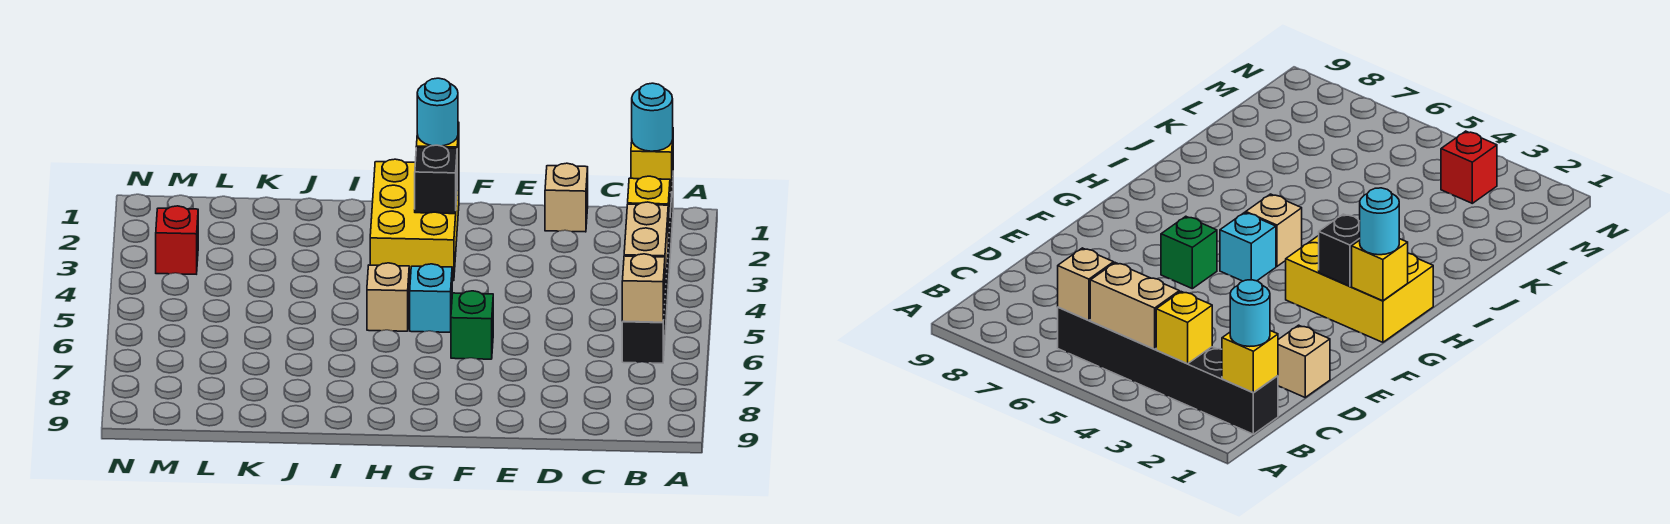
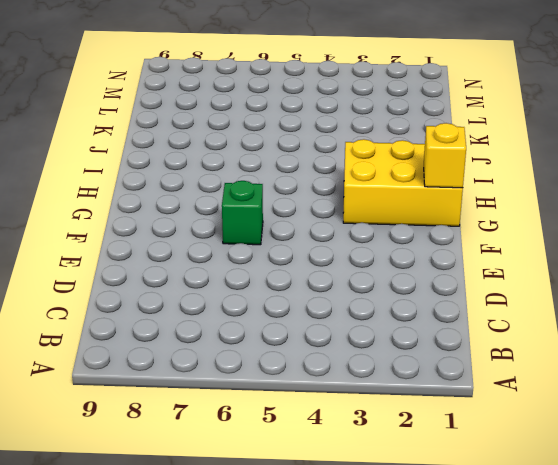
none -> black 1x6 brick [622,181,673,363]
none -> tan 1x1 brick [545,163,588,232]
none -> cyan 1x1 brick [410,264,452,332]

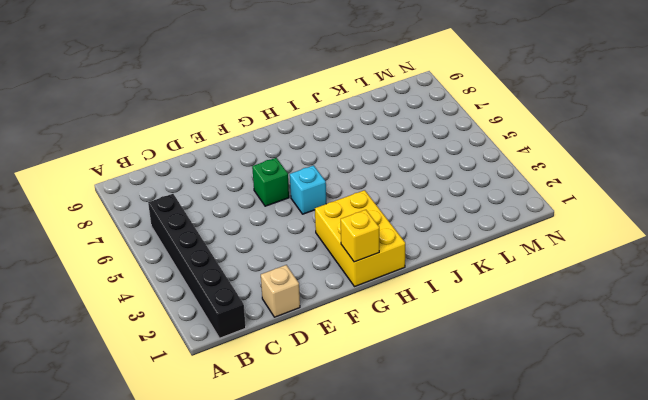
none -> tan 1x1 brick [367,263,409,331]
none -> red 1x1 brick [156,206,198,274]
none -> yellow 1x1 brick [631,140,673,193]

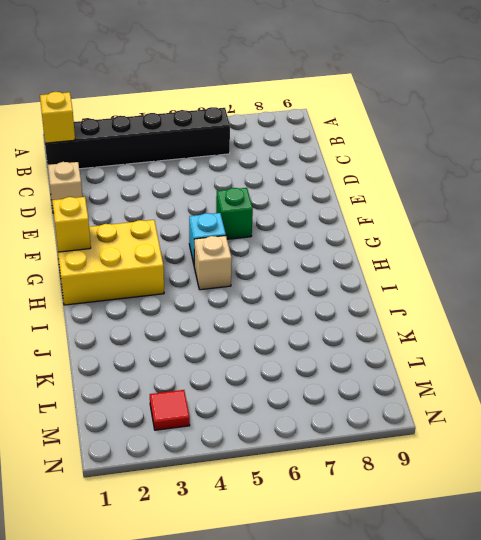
red 1x1 tile [150,390,190,430] -> red 1x1 brick [156,206,198,274]
none -> yellow 1x1 brick [628,176,670,243]
none -> tan 1x2 brick [624,202,668,289]
none -> tan 1x1 brick [622,254,665,322]

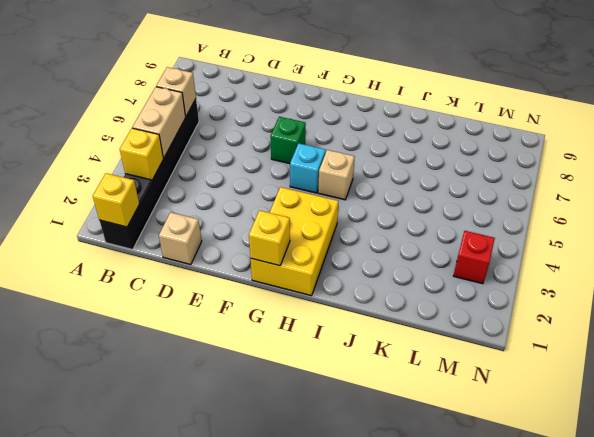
none -> black 1x1 brick [415,145,457,214]
none -> cyan 1x1 round brick [632,83,673,151]
none -> cyan 1x1 round brick [417,78,458,146]

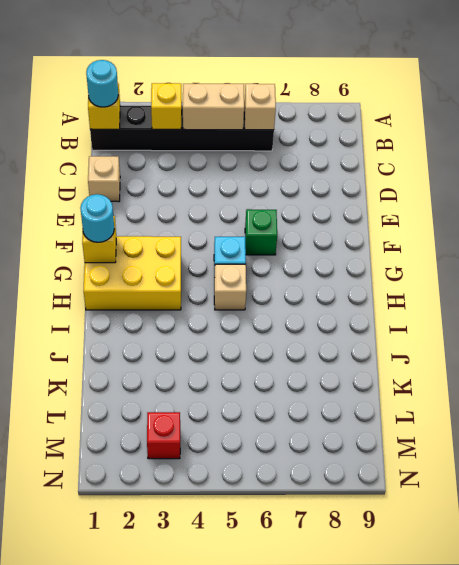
none -> black 1x1 brick [415,145,457,214]

